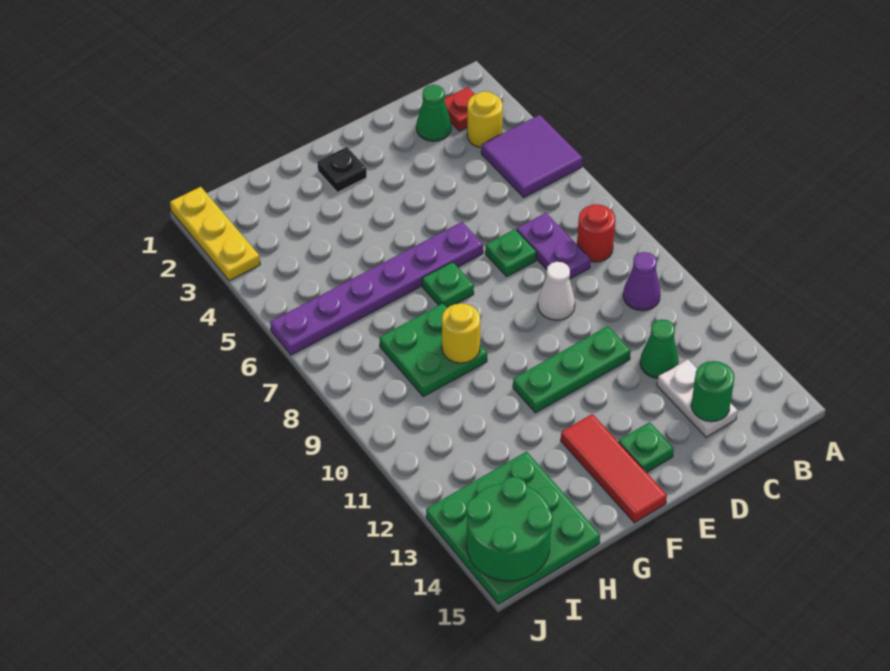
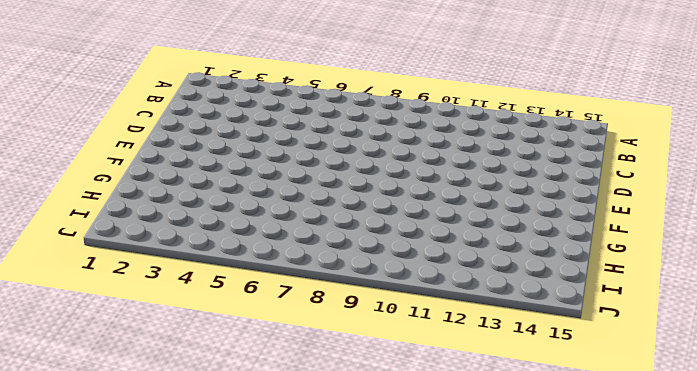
none -> purple 2x2 tile [481,115,583,197]
none -> red 1x1 plate [444,87,475,131]
none -> yellow 1x1 round brick [467,91,503,148]

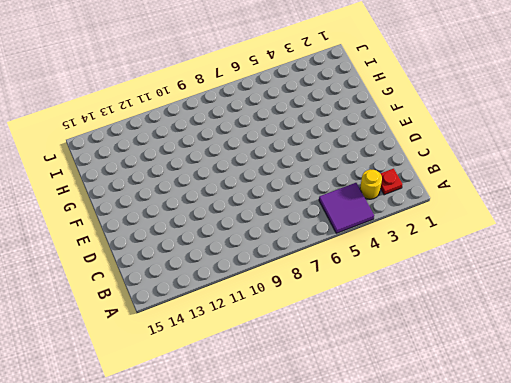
none -> red 1x1 round brick [577,204,616,262]
none -> purple 1x1 cone [623,252,661,311]
none -> green 1x1 cone [416,85,451,141]

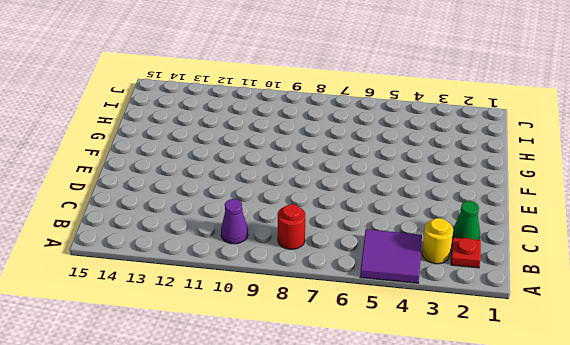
none -> purple 1x2 plate [517,213,590,279]
none -> green 1x1 cone [640,319,678,378]
none -> white 1x2 plate [657,359,738,437]

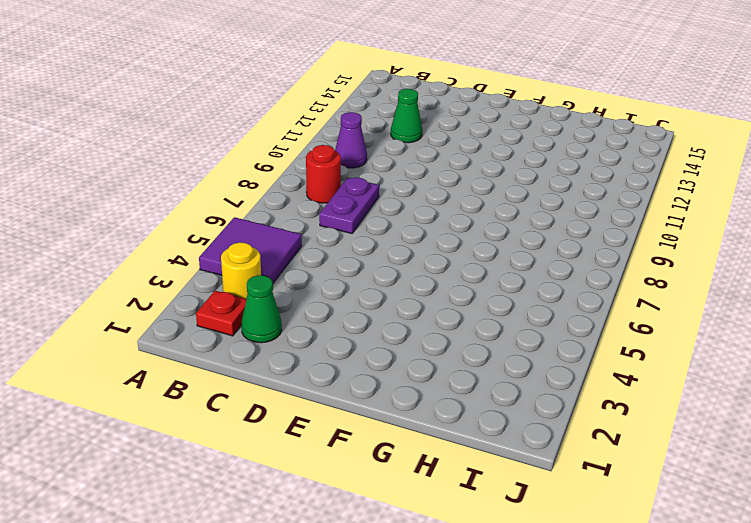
none -> white 1x2 plate [657,359,738,437]
none -> green 1x1 plate [485,229,537,276]
none -> white 1x1 cone [538,262,575,320]

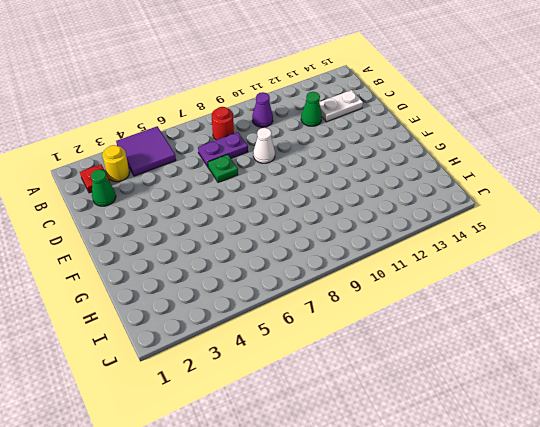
none -> green 1x3 plate [513,326,631,413]
none -> purple 1x6 plate [270,222,483,355]
none -> green 1x1 plate [619,422,674,473]

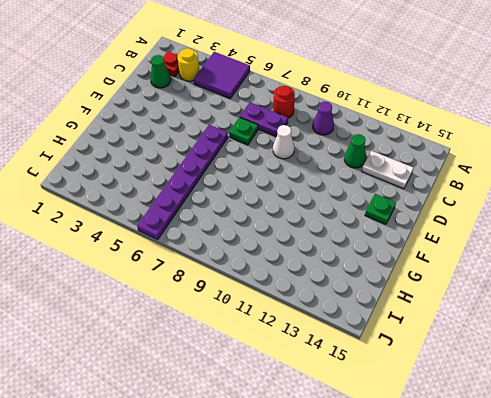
none -> green 1x3 plate [513,326,631,413]
none -> black 1x1 plate [317,147,367,192]
none -> green 1x1 plate [422,262,474,308]

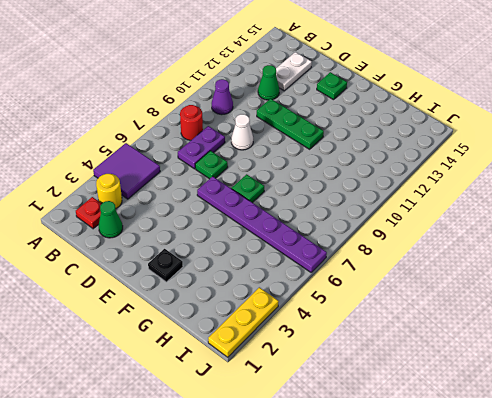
none -> red 1x3 tile [561,414,667,523]
none -> green 2x2 plate [379,303,487,397]
none -> green 3x3 plate [426,452,600,604]

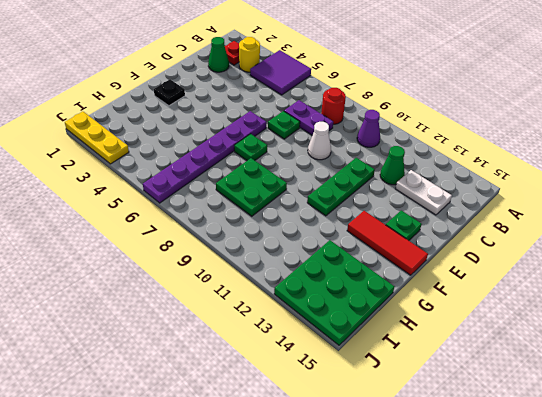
none -> green 1x1 round brick [691,361,734,422]
none -> yellow 1x1 round brick [442,303,480,363]
none -> green 2x2 round brick [466,477,553,581]

